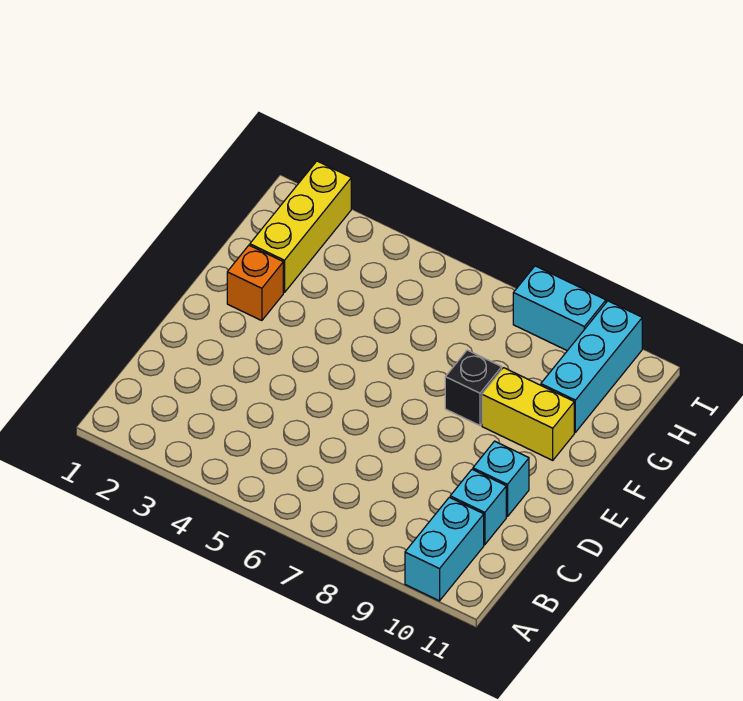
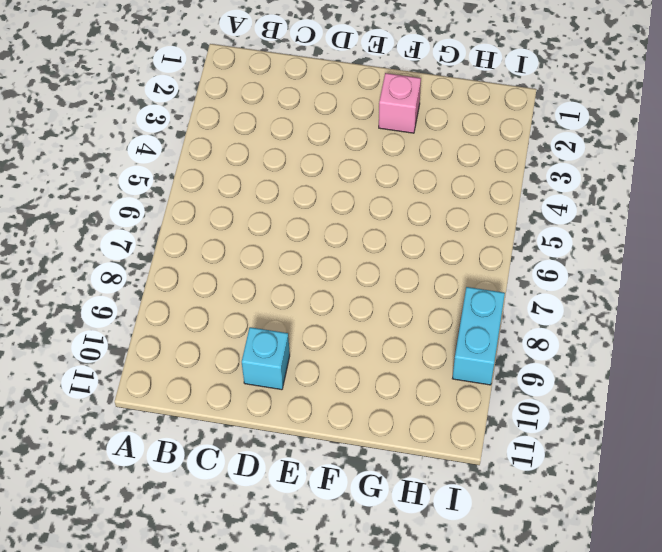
pink 1x1 brick [379,73,421,133] -> orange 1x1 brick [227,245,283,321]
none -> cyan 1x2 brick [405,497,484,601]
none -> cyan 1x1 brick [450,470,506,545]

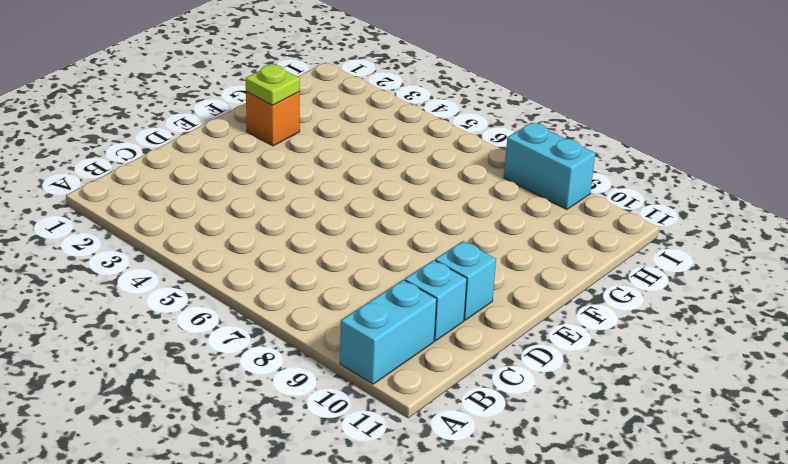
lime 1x1 plate [246,65,300,105] -> none
none -> black 1x1 brick [445,350,502,425]
none -> yellow 1x2 brick [482,368,574,460]

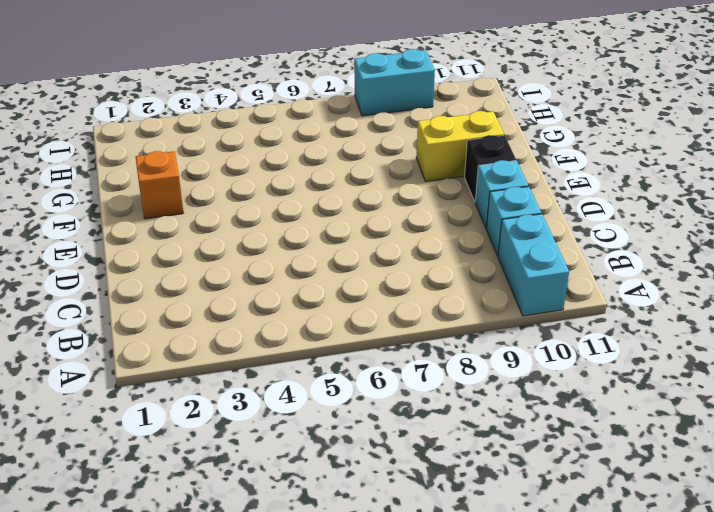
black 1x1 brick [465,135,516,201] -> black 1x1 brick moved to [445,350,502,425]
none -> yellow 1x3 brick [250,161,351,293]
none -> cyan 1x3 brick [541,301,642,432]

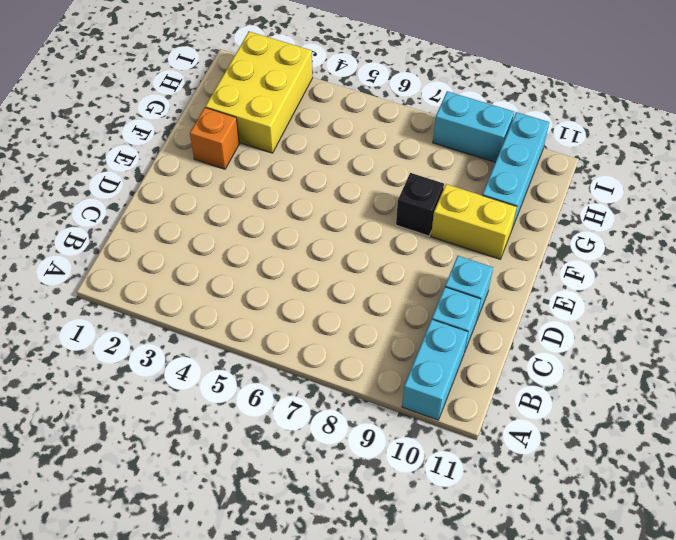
yellow 2x3 brick [205,32,313,153] -> yellow 1x3 brick [250,161,351,293]

